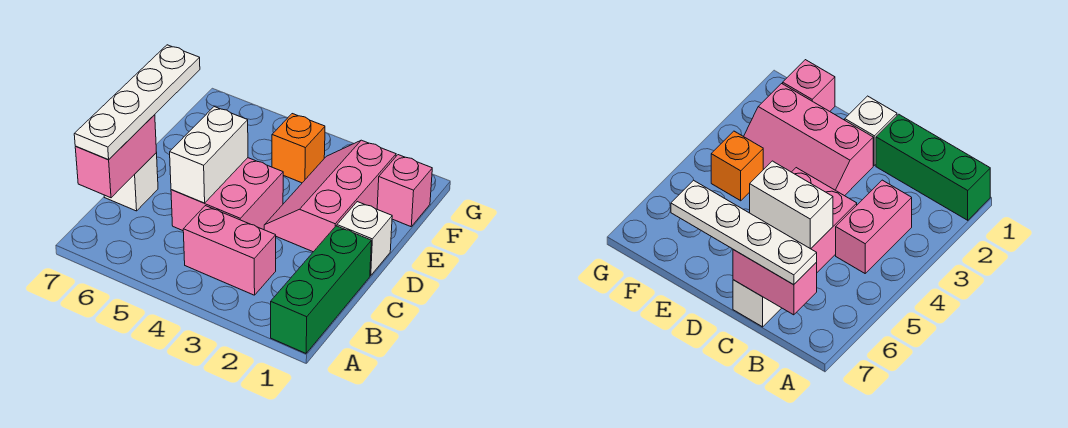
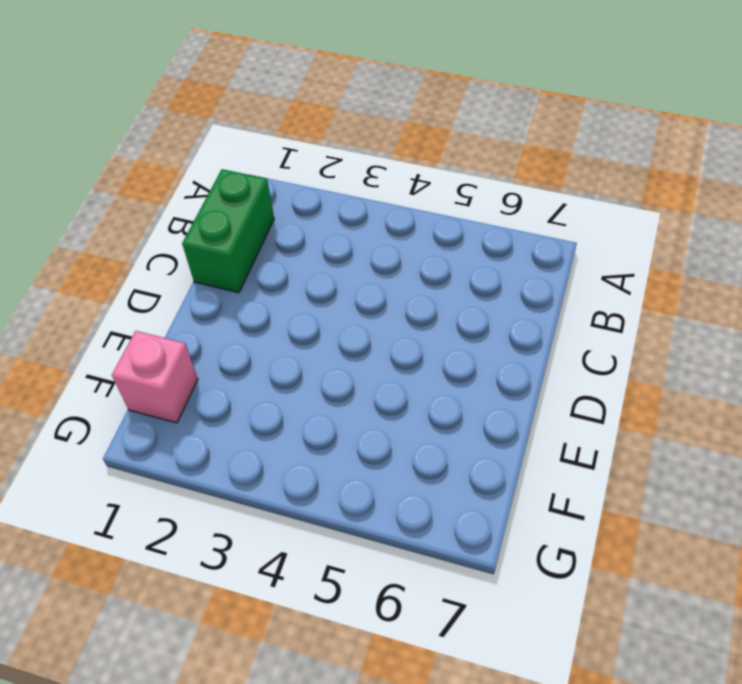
green 1x2 brick [182,169,274,293] -> green 1x3 brick [271,226,371,353]
none -> pink 1x2 brick [183,206,276,295]
none -> pink 2x2 brick [171,158,283,231]

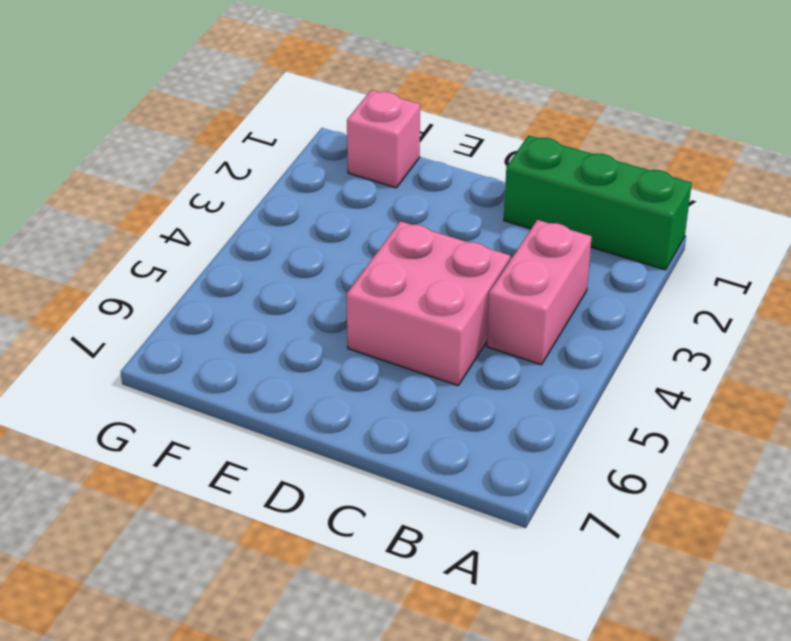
none -> white 1x1 brick [104,153,158,211]
none -> white 1x1 brick [337,202,392,276]

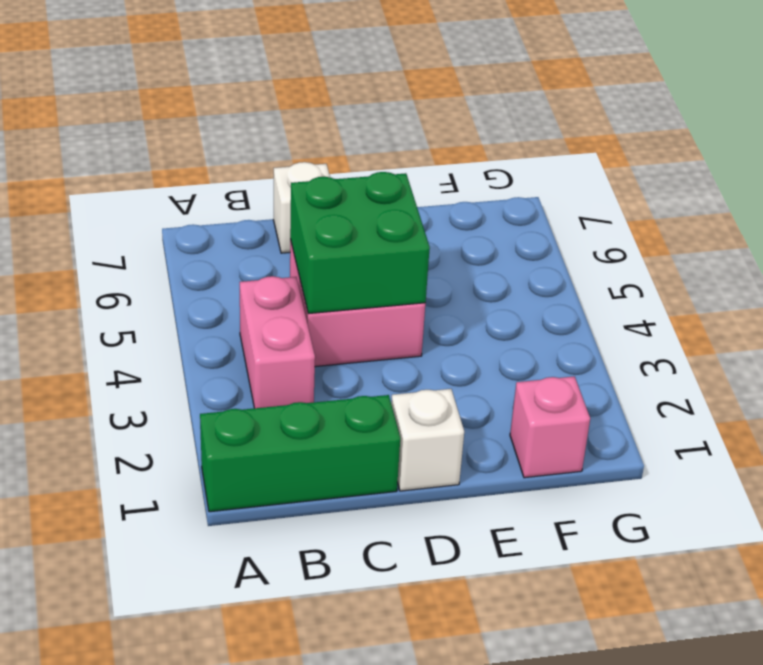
green 2x2 brick [290,172,430,314] -> white 1x2 brick [170,107,248,203]
none -> pink 2x3 slope [264,140,396,252]
none -> orange 1x1 brick [272,114,325,183]

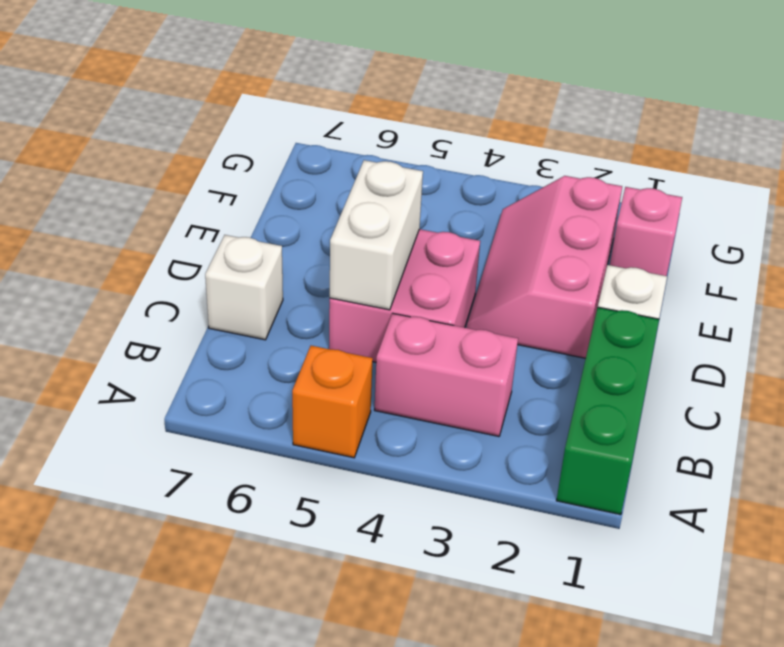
orange 1x1 brick [292,346,373,458] -> orange 1x1 brick moved to [272,114,325,183]
none -> pink 1x2 brick [75,115,156,198]
none -> white 1x4 plate [74,45,200,160]

